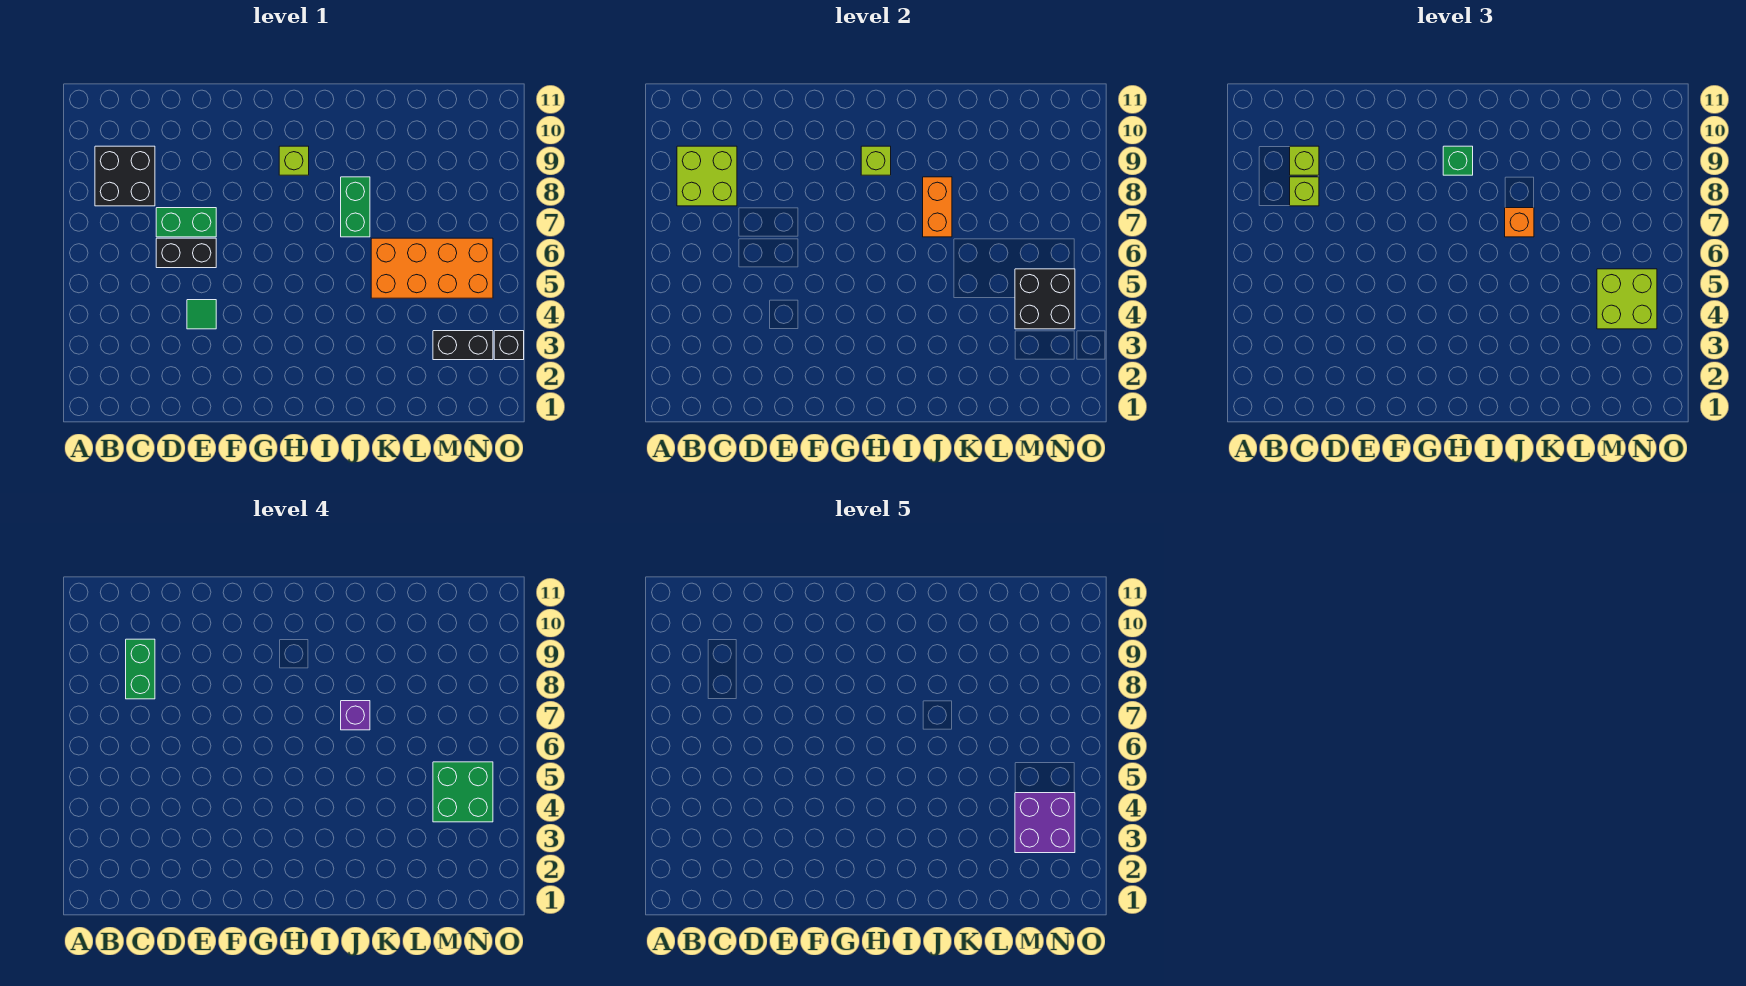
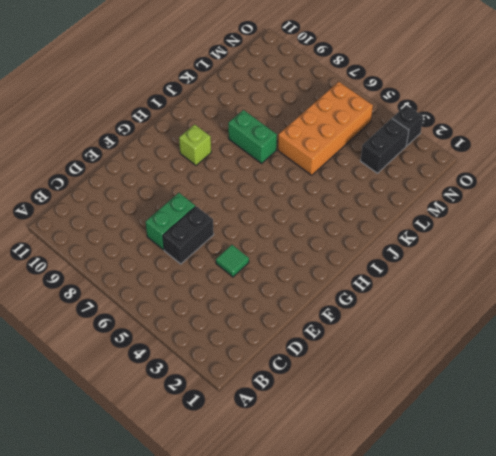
none -> black 2x2 brick [95,146,155,206]
none -> lime 2x2 brick [677,146,737,206]
none -> lime 1x1 brick [861,146,891,175]

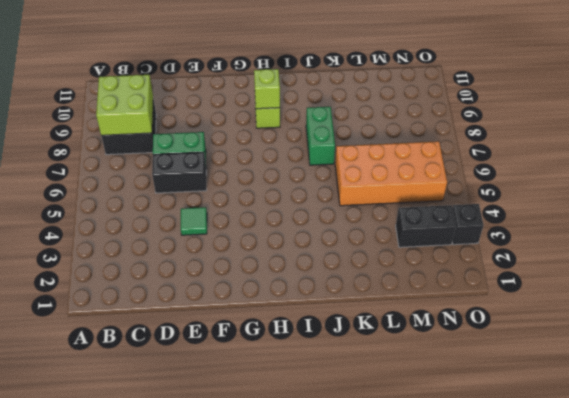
none -> orange 1x2 brick [923,177,952,237]
none -> black 2x2 brick [1015,269,1075,329]
none -> lime 1x1 brick [1290,177,1319,206]

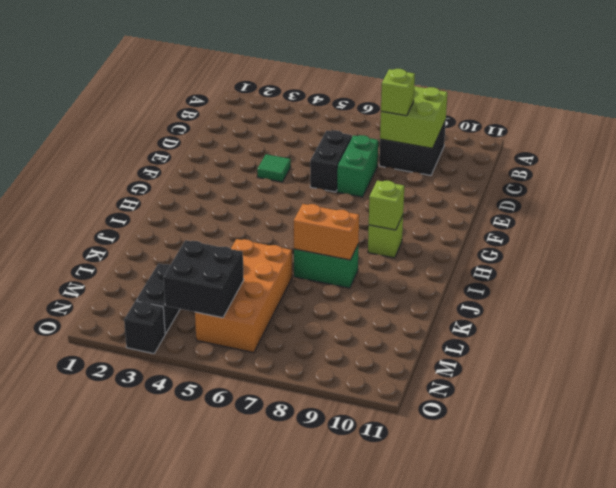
none -> lime 1x1 brick [1290,146,1319,175]
none -> green 1x1 brick [1443,146,1473,175]
none -> orange 1x1 brick [1505,208,1534,237]

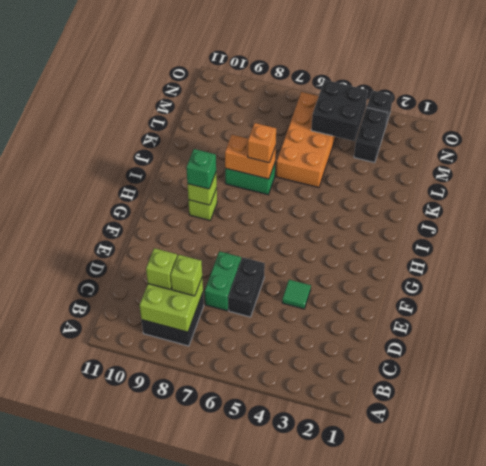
none -> lime 2x2 brick [1597,269,1657,329]
none -> green 1x2 brick [126,639,155,699]
none -> purple 1x1 brick [341,701,370,730]

